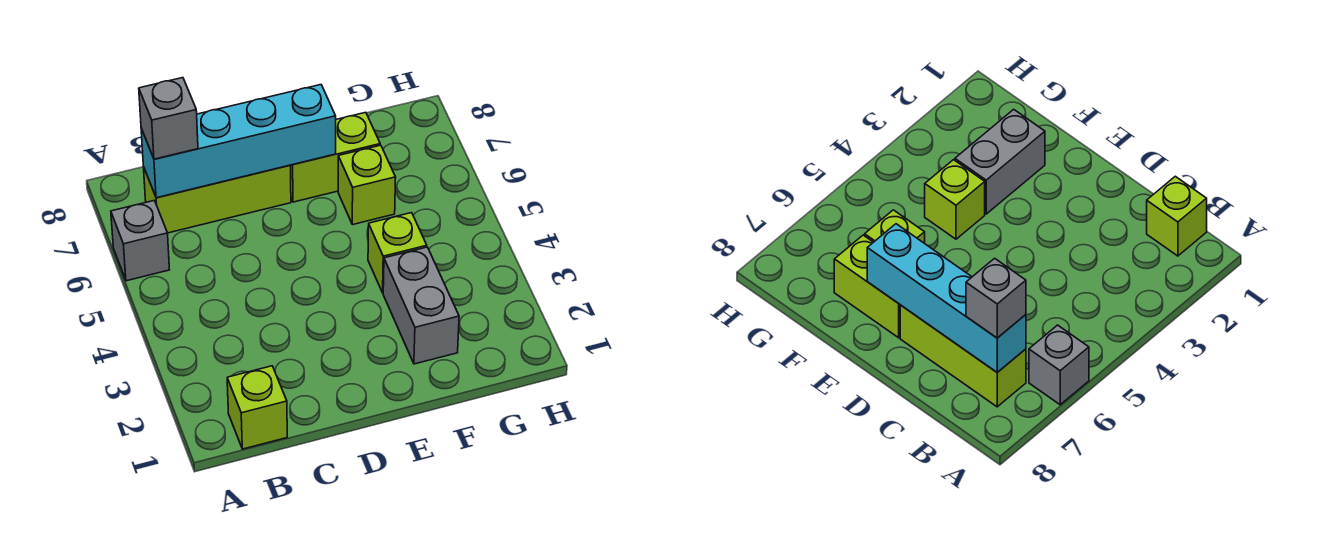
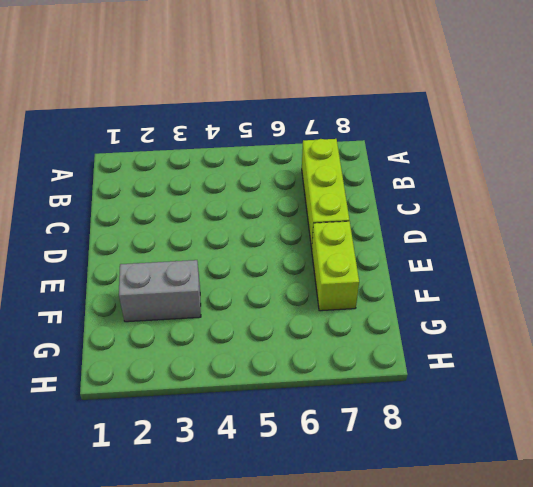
none -> grey 1x1 brick [111,201,169,281]
none -> lime 1x1 brick [227,366,287,449]

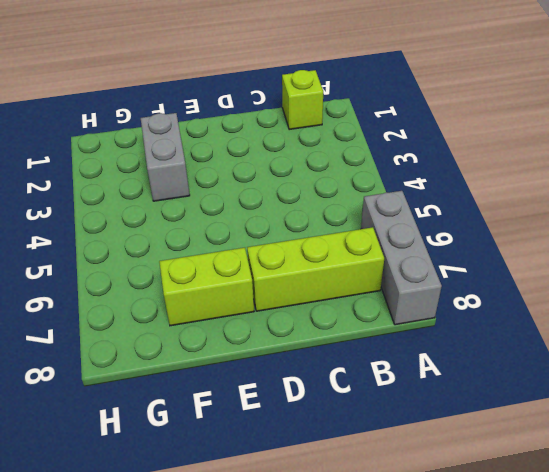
grey 1x3 brick [361,191,442,325] -> grey 1x1 brick [111,201,169,281]
none -> lime 1x1 brick [368,213,427,293]
none -> lime 1x1 brick [338,145,396,225]

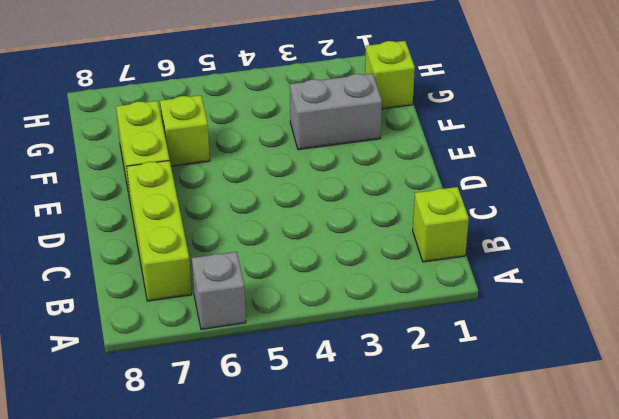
lime 1x1 brick [365,41,415,109] -> lime 1x1 brick moved to [368,213,427,293]
none -> cyan 1x4 brick [141,85,336,198]
none -> grey 1x1 brick [139,78,198,159]

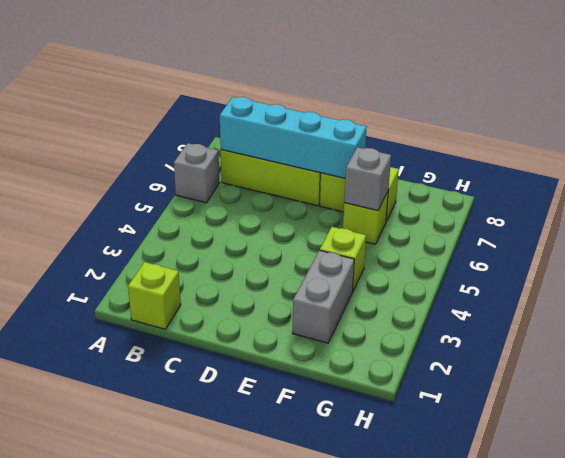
grey 1x1 brick [344,147,391,211] -> grey 1x1 brick moved to [139,78,198,159]

